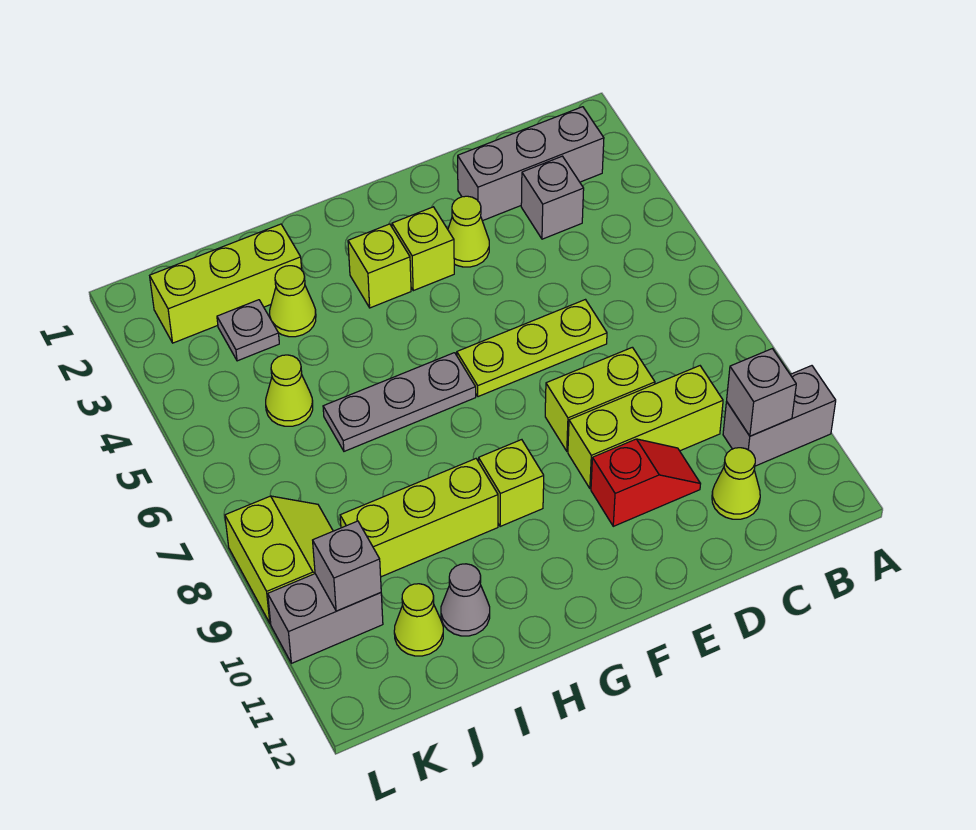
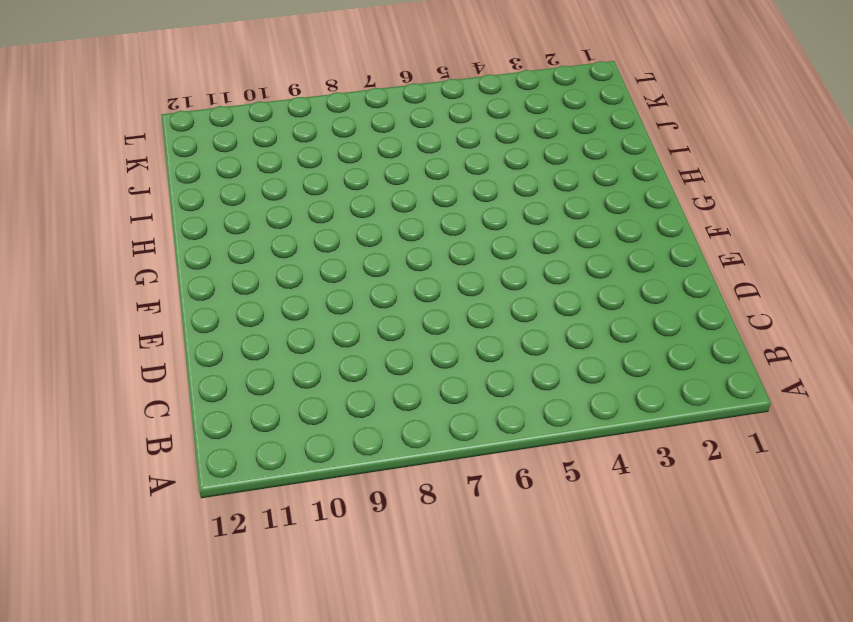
none -> grey 1x2 brick [723,366,836,466]
none -> grey 1x3 brick [458,107,604,221]
none -> grey 1x1 brick [521,156,584,239]

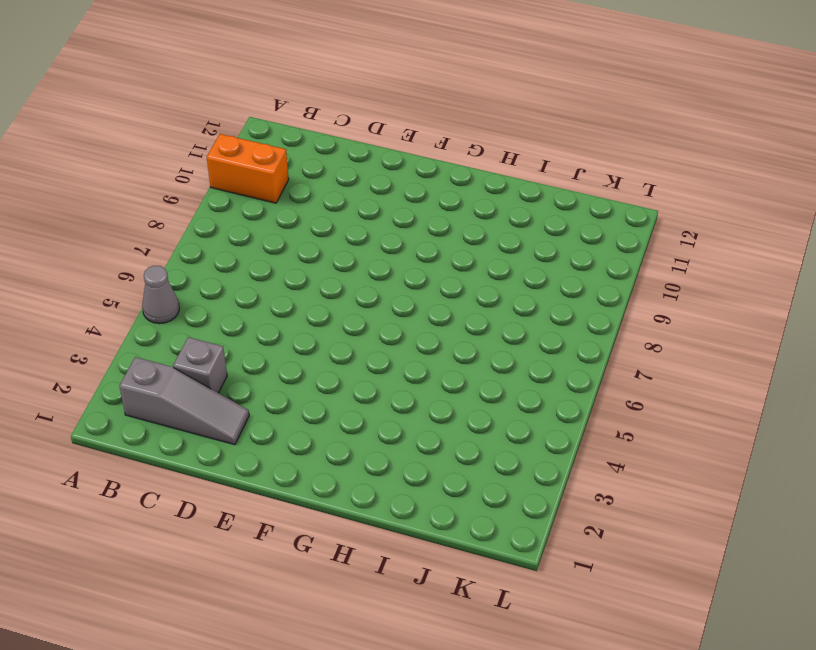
grey 1x1 cone [142,266,179,324] -> grey 1x1 cone moved to [441,564,490,636]
orange 1x2 brick [207,134,289,203] -> grey 1x2 brick [723,366,836,466]
grey 1x3 slope [119,357,249,445] -> grey 1x3 brick [458,107,604,221]
none -> lime 1x3 brick [568,366,723,489]
none -> lime 1x1 cone [712,448,760,519]
none -> lime 1x3 plate [457,300,607,397]

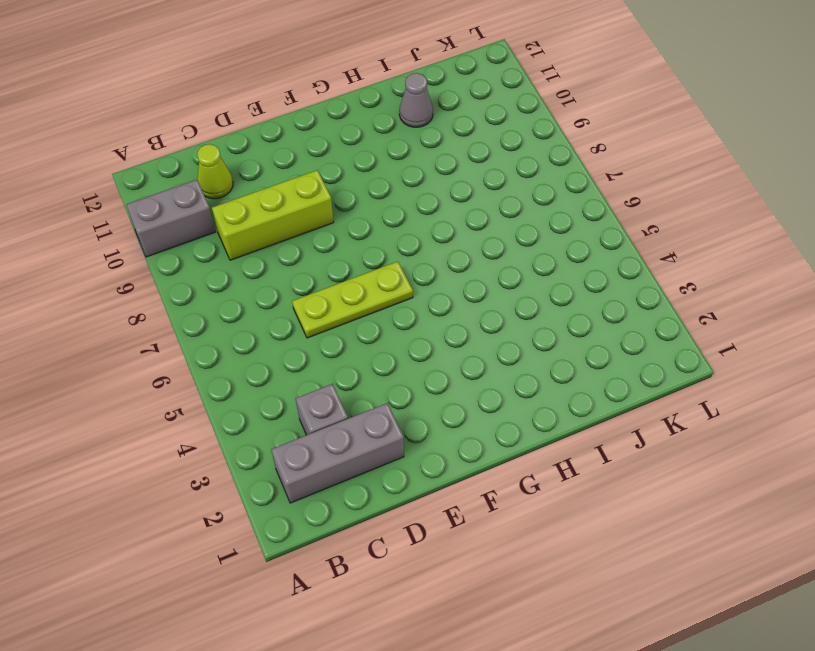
none -> lime 1x2 brick [545,347,655,451]
none -> red 1x2 slope [591,439,700,526]
none -> lime 1x1 cone [448,196,489,267]

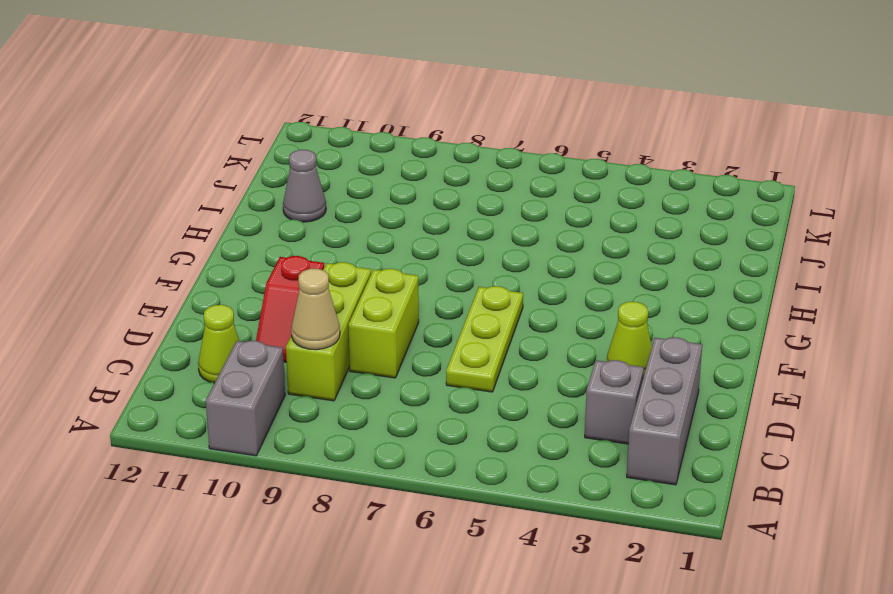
tan 1x1 cone [291,269,340,350] -> none
none -> lime 1x1 brick [392,207,454,291]
none -> lime 1x1 brick [348,224,411,308]
none -> grey 1x3 plate [323,353,476,451]

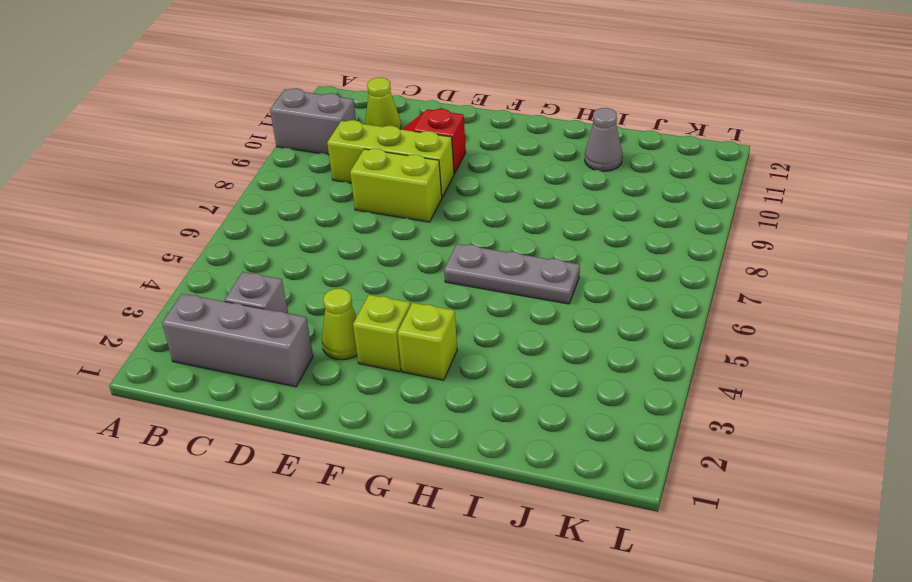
none -> lime 1x3 plate [457,300,607,397]
none -> lime 1x1 brick [479,440,544,527]
none -> lime 1x3 brick [340,459,498,577]

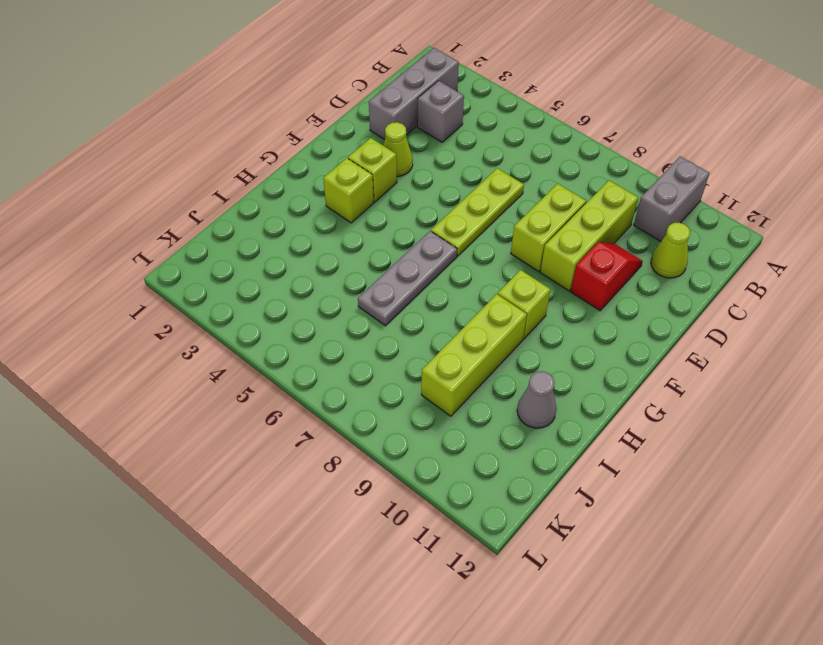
none -> lime 1x3 brick [150,224,302,343]
none -> lime 1x1 cone [270,266,316,337]
none -> grey 1x1 plate [217,300,279,361]

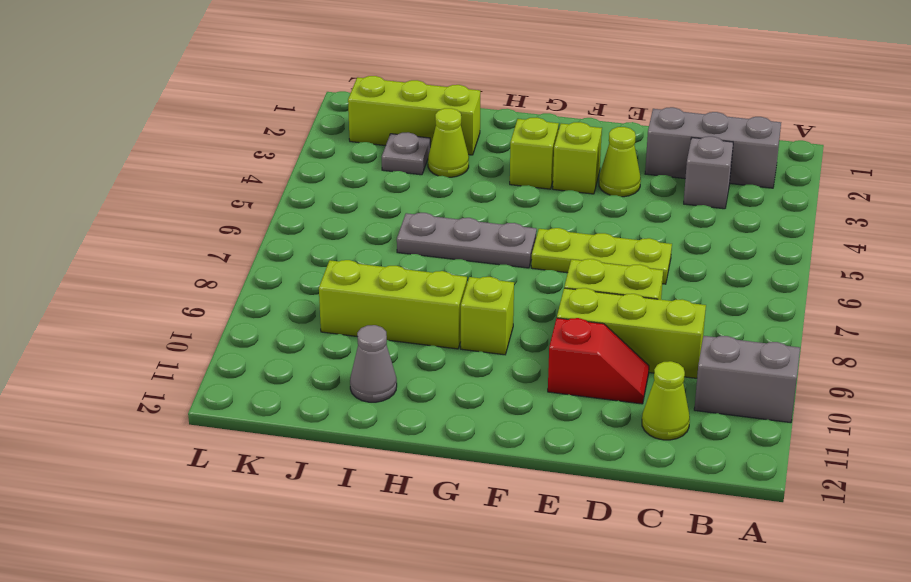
none -> lime 1x1 cone [266,355,313,426]
none -> lime 1x1 cone [394,584,443,656]
none -> lime 2x2 slope [225,496,333,623]

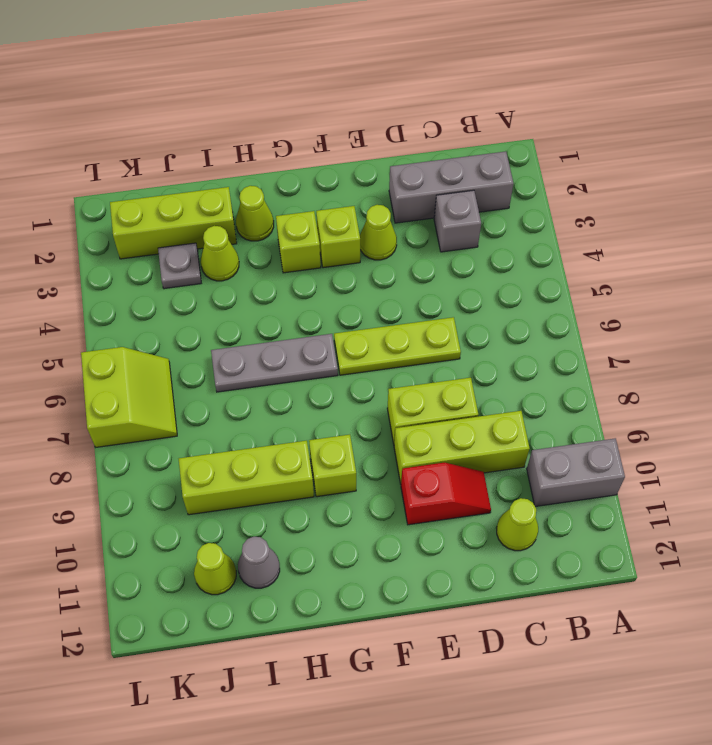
lime 1x1 cone [236,186,274,241] -> lime 1x1 cone moved to [266,355,313,426]
lime 2x2 slope [81,347,177,447] -> lime 2x2 slope moved to [225,496,333,623]
none -> grey 1x2 brick [268,574,383,663]
none -> grey 1x1 brick [727,349,796,436]
none -> grey 1x1 brick [313,521,381,611]

